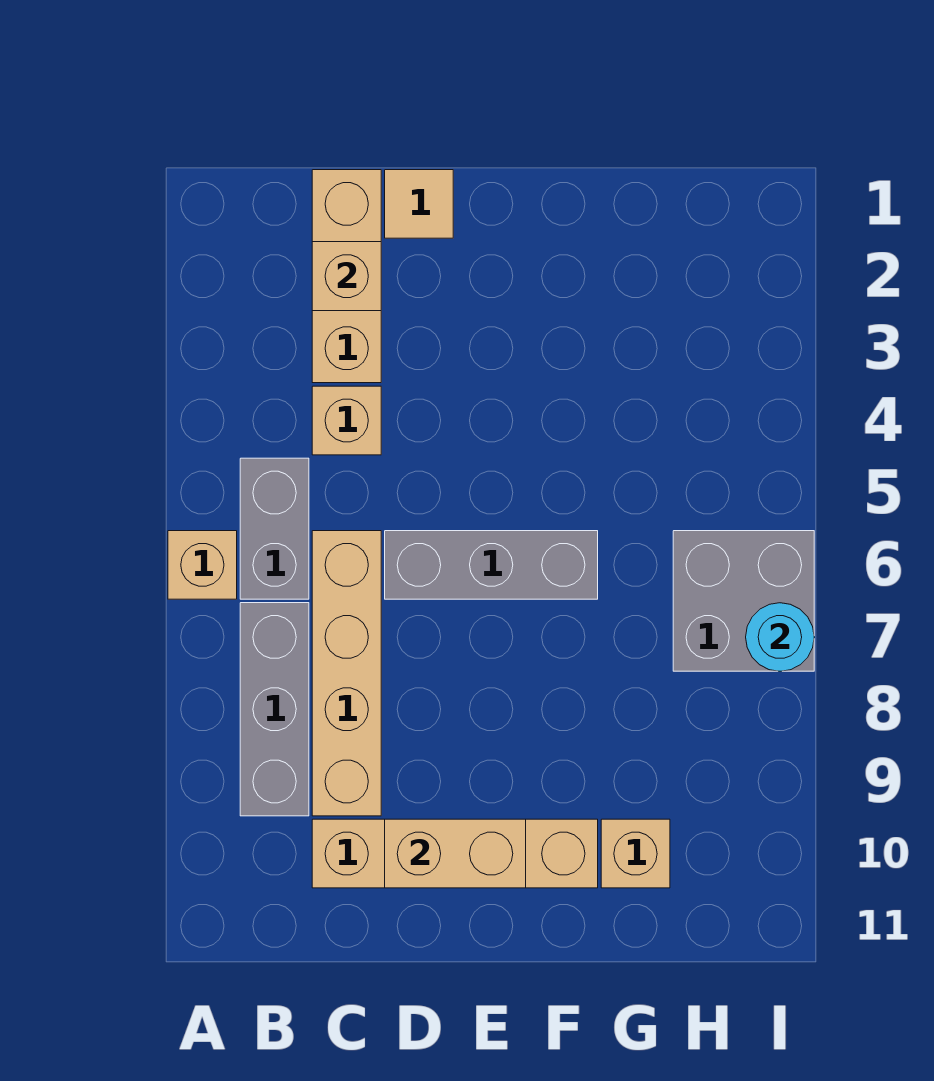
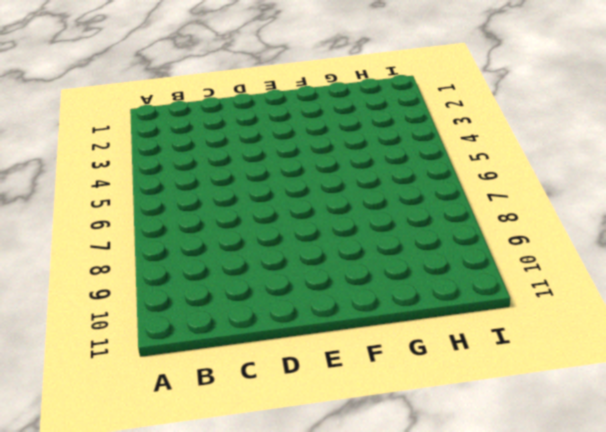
none -> tan 1x1 brick [168,531,237,599]
none -> grey 1x2 brick [240,458,309,599]
none -> grey 1x3 brick [240,603,309,816]

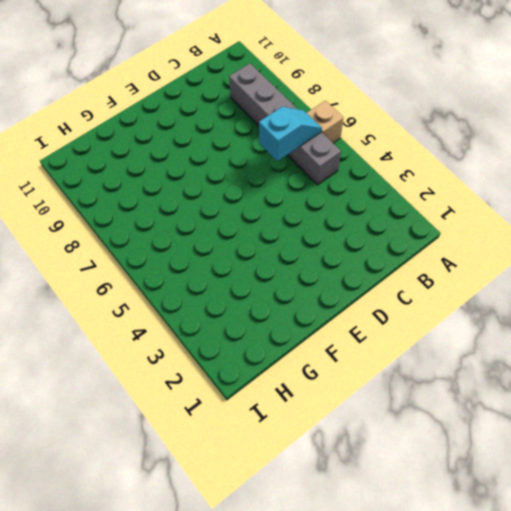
cyan 1x2 slope [259,107,322,161] -> none
none -> tan 1x3 brick [312,170,381,383]
none -> tan 1x1 brick [312,386,381,455]
none -> tan 1x4 brick [312,531,381,816]

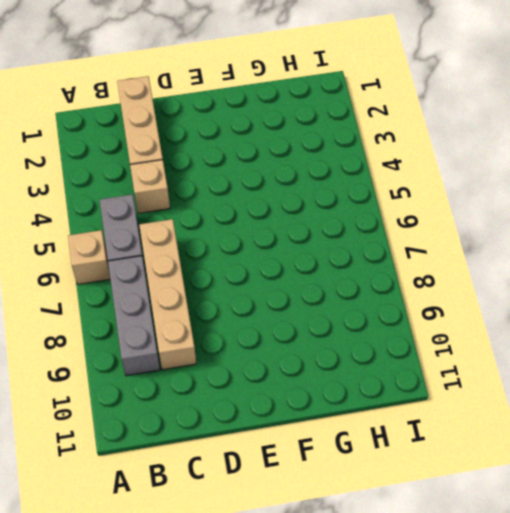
none -> tan 1x4 brick [312,819,598,888]
none -> tan 1x1 tile [385,170,453,238]
none -> grey 1x3 brick [385,531,598,599]

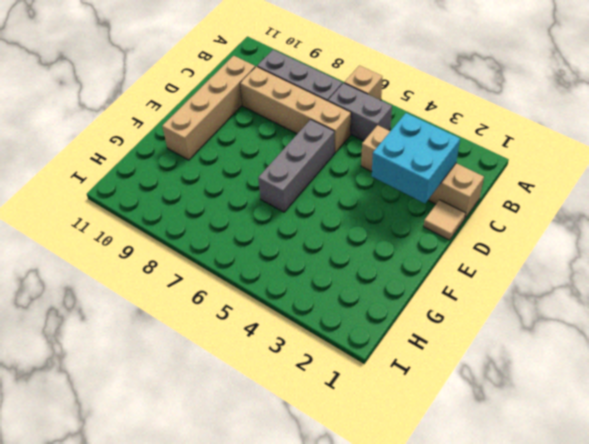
cyan 2x2 brick [372,113,460,203] -> tan 1x1 brick [312,242,381,311]
none -> tan 1x1 brick [601,819,670,888]
none -> grey 2x2 brick [673,531,814,671]
none -> tan 1x2 brick [385,819,526,888]

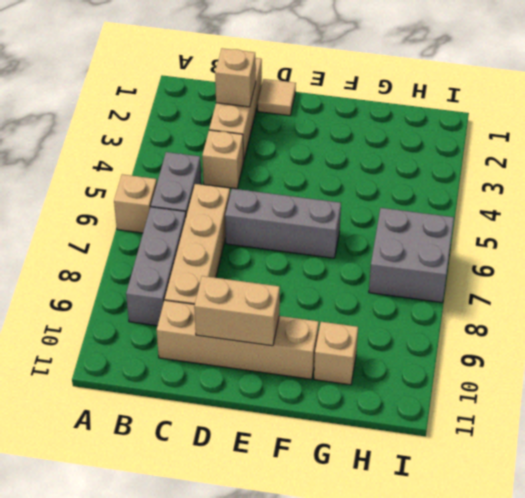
none -> cyan 1x1 round brick [746,603,814,671]

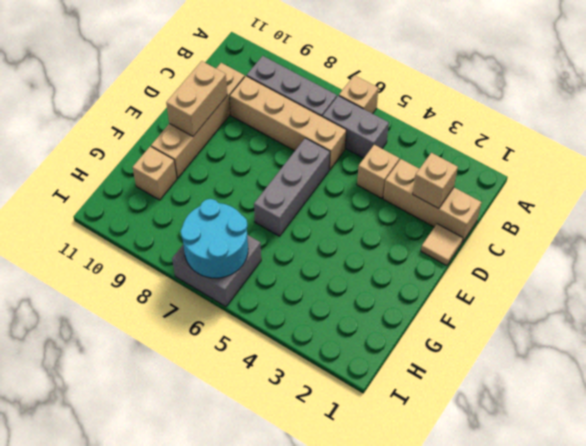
cyan 2x2 round brick [181,199,248,278] -> cyan 1x1 round brick [746,603,814,671]

